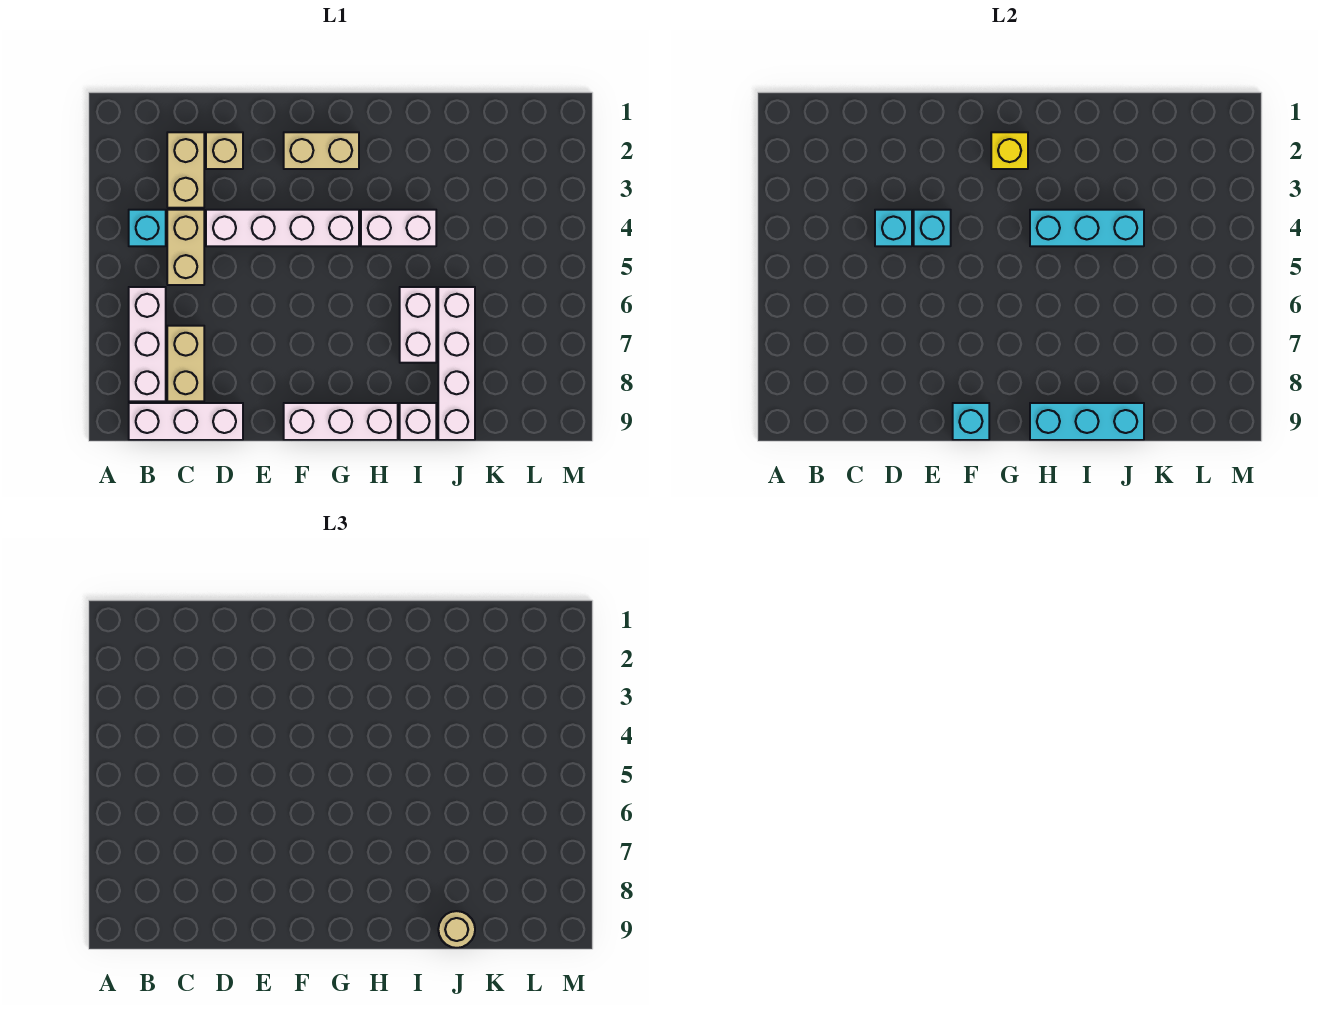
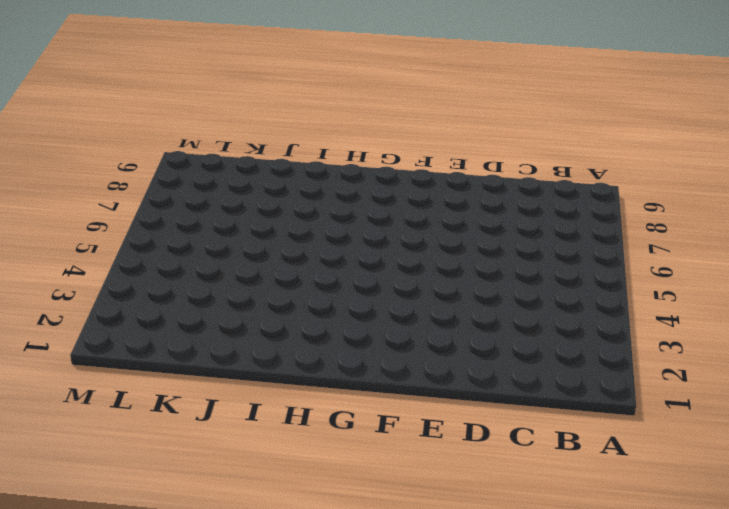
none -> cyan 1x1 brick [129,210,166,246]
none -> white 1x3 brick [129,287,166,401]
none -> white 1x3 brick [129,403,243,440]

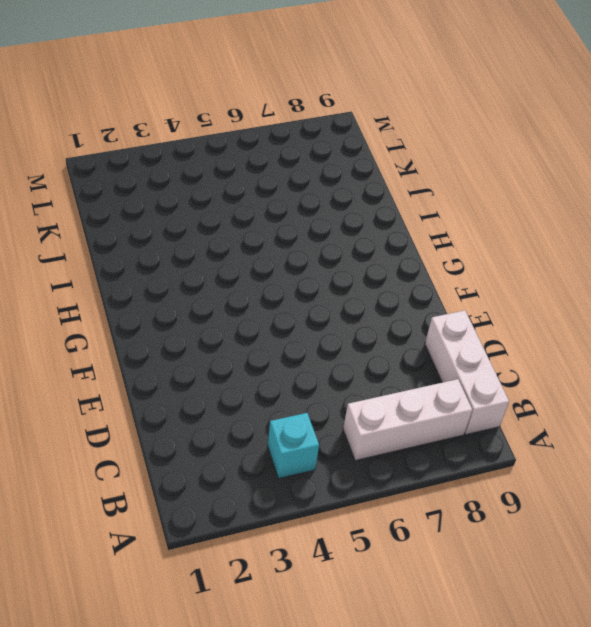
none -> tan 1x2 brick [167,132,204,208]
none -> tan 1x2 brick [167,210,204,285]
none -> tan 1x2 brick [167,326,204,401]

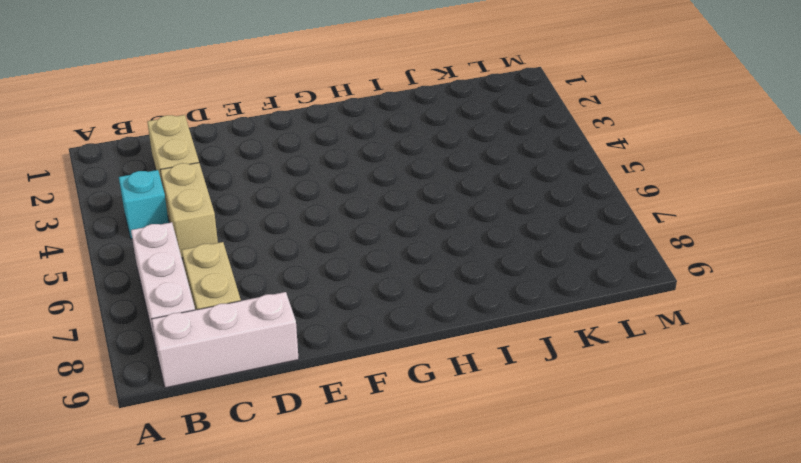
none -> tan 1x1 brick [206,132,243,169]
none -> white 1x4 brick [206,210,359,246]
none -> tan 1x2 brick [284,132,359,169]

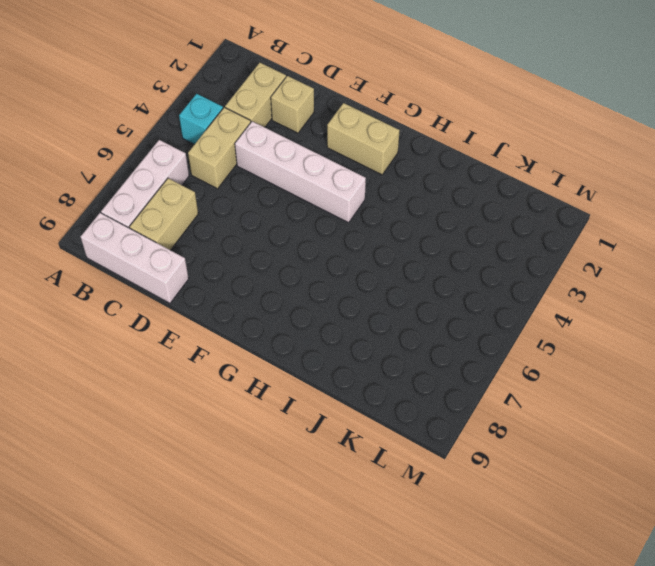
none -> white 1x3 brick [284,403,398,440]
none -> white 1x2 brick [361,210,436,246]
none -> white 1x2 brick [400,287,436,363]

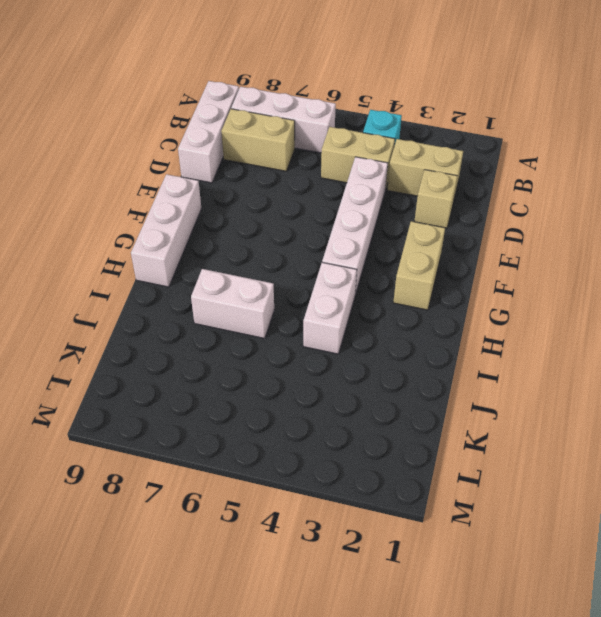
none -> white 1x1 brick [400,403,436,440]
none -> white 1x4 brick [438,287,475,440]
none -> cyan 1x1 brick [875,210,912,246]

